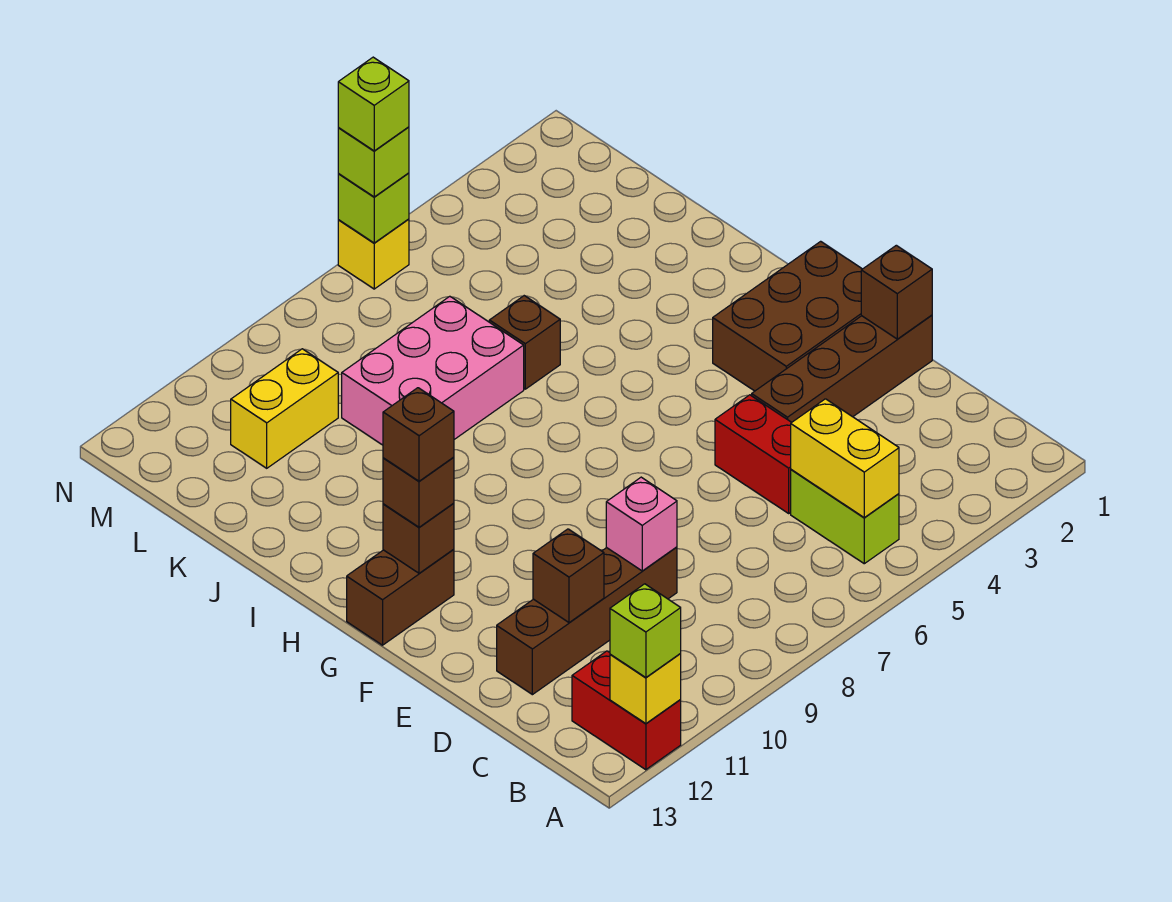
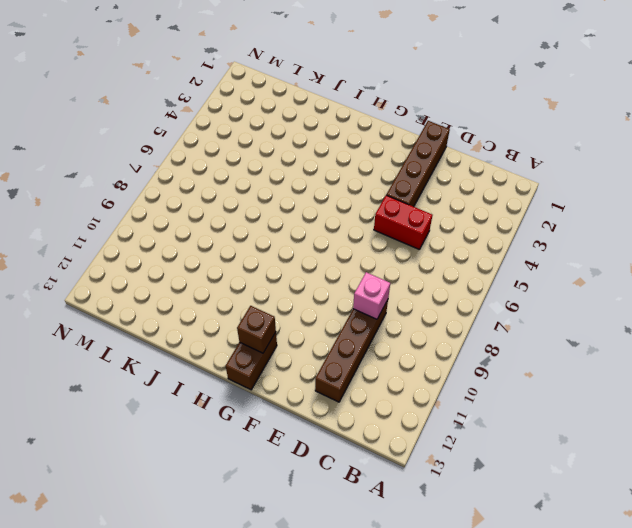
none -> red 1x2 brick [572,651,681,770]
none -> lime 1x2 brick [791,470,899,564]
none -> brown 2x3 brick [713,241,862,391]

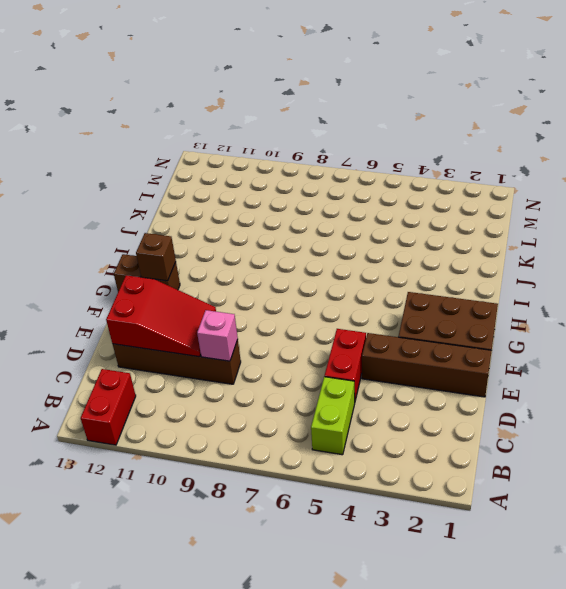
red 2x3 slope [106,275,216,357] -> brown 1x1 brick [533,529,604,623]
none -> brown 1x1 brick [489,296,560,389]
none -> pink 2x3 brick [342,296,524,445]
none -> yellow 1x2 brick [231,349,338,468]

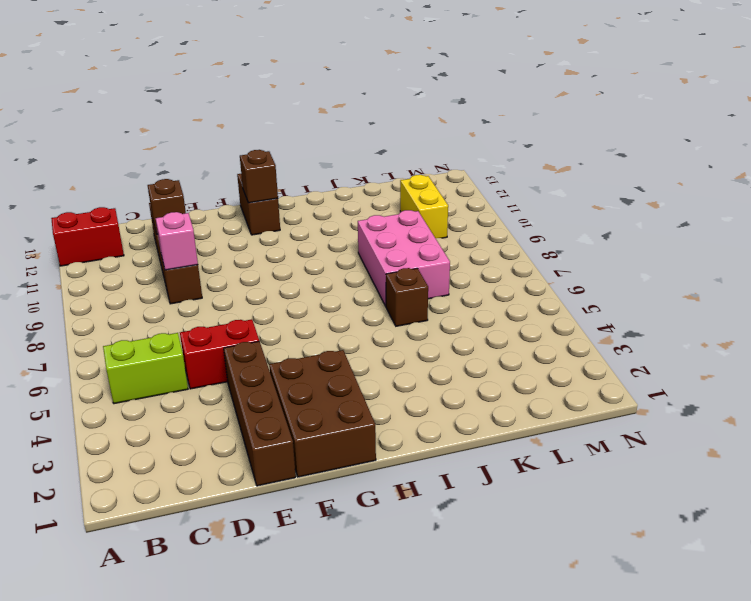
none -> yellow 1x1 brick [338,219,409,289]
none -> yellow 1x1 brick [610,654,681,724]
none -> yellow 1x2 brick [791,399,899,517]

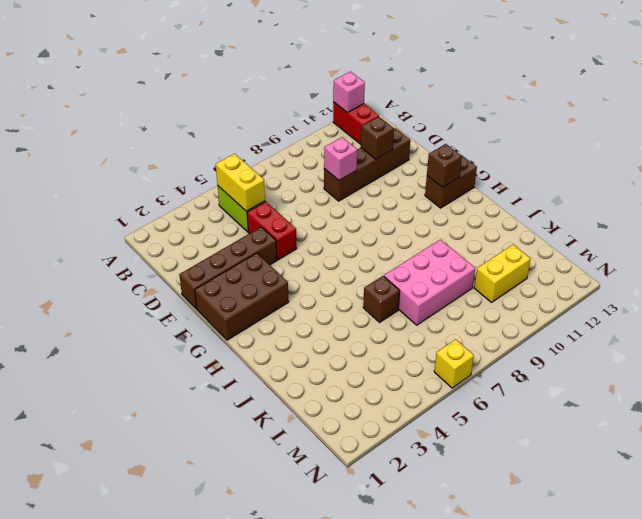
pink 1x1 brick [333,72,365,112] -> yellow 1x1 brick [610,654,681,724]
none -> brown 1x1 brick [861,245,932,339]
none -> lime 1x1 brick [338,173,409,243]
none -> lime 1x1 brick [610,584,681,678]

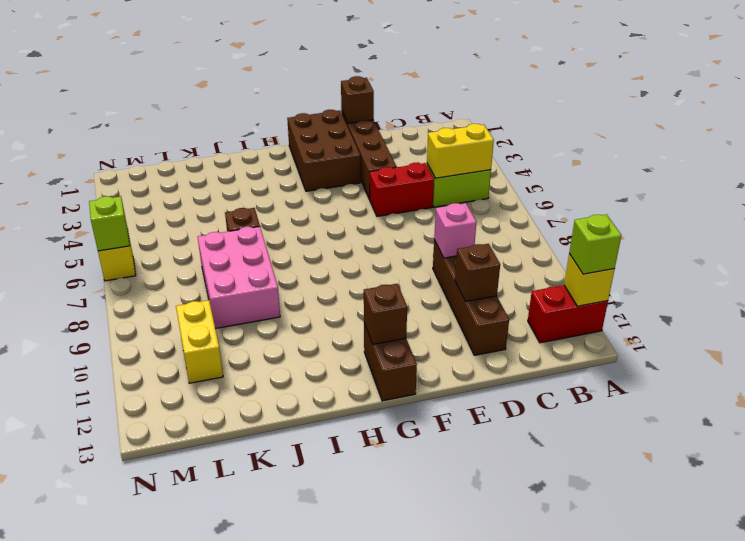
none -> brown 1x1 brick [383,457,454,527]
none -> lime 1x1 brick [338,127,409,197]
none -> brown 1x1 brick [383,388,454,481]

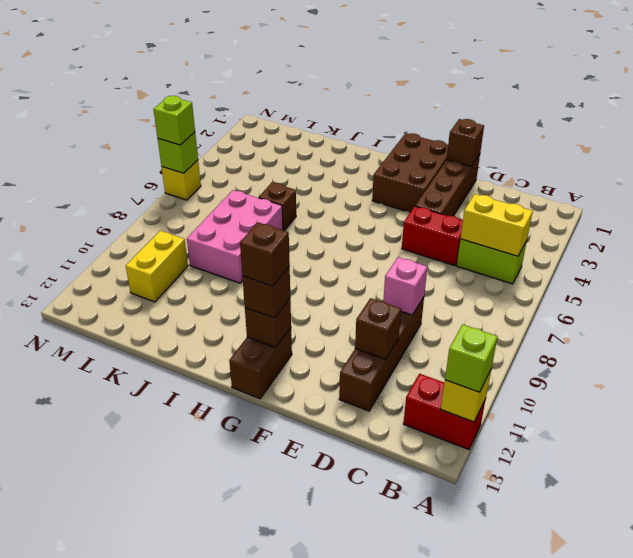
none -> lime 1x1 brick [338,57,409,151]

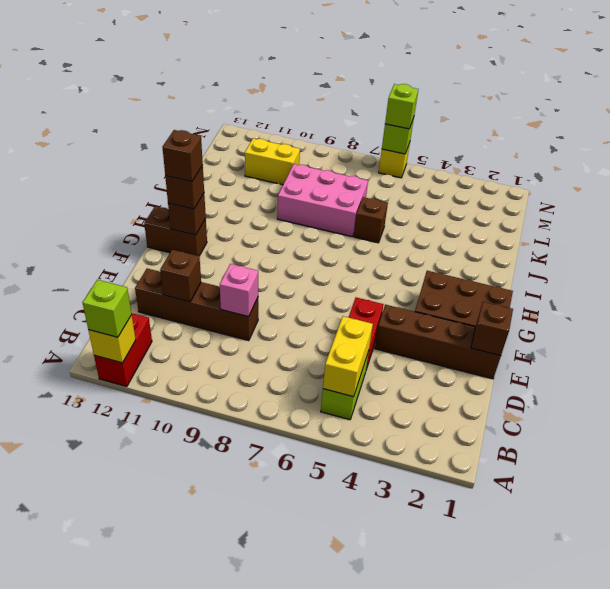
none -> lime 1x1 brick [338,57,409,151]

